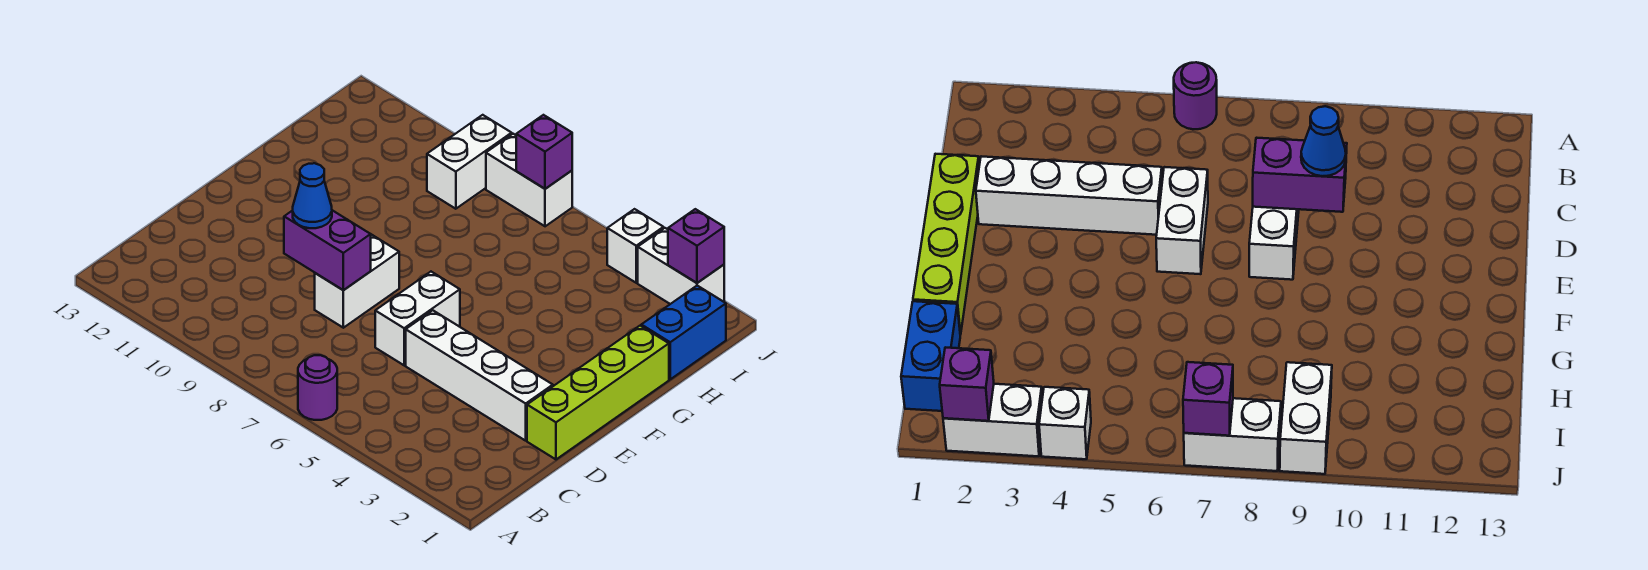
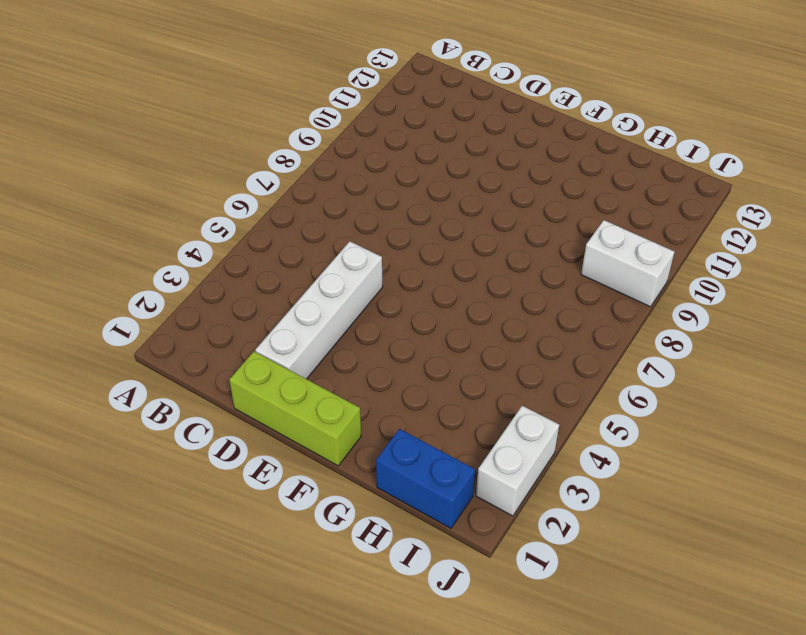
lime 1x3 brick [229,351,361,466] -> lime 1x4 brick [527,326,669,459]
none -> purple 1x1 round brick [298,355,337,420]
none -> white 1x2 brick [375,272,460,365]
none -> white 1x2 brick [315,234,399,328]

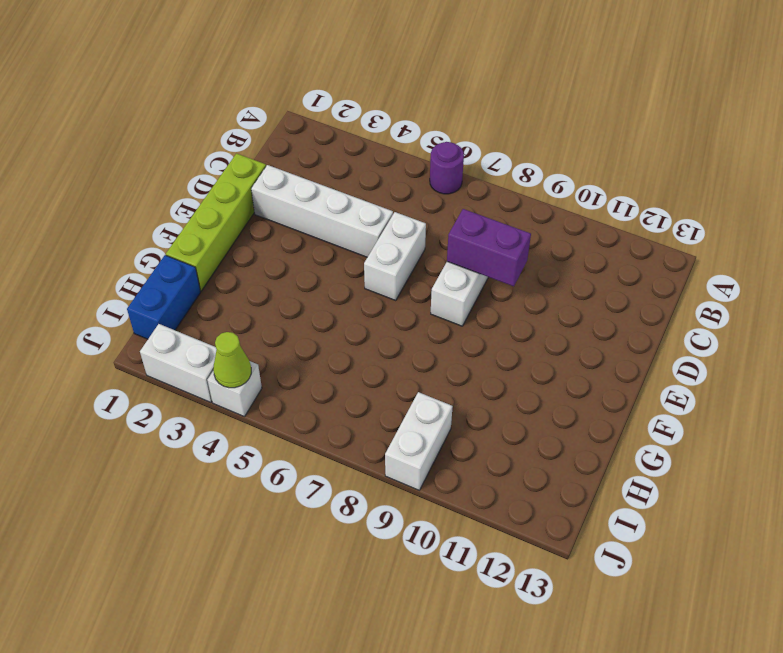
lime 1x1 cone [213,332,251,388] -> none
none -> white 1x2 brick [486,134,572,226]
none -> purple 1x1 brick [668,209,724,283]
none -> purple 1x1 brick [516,115,572,189]

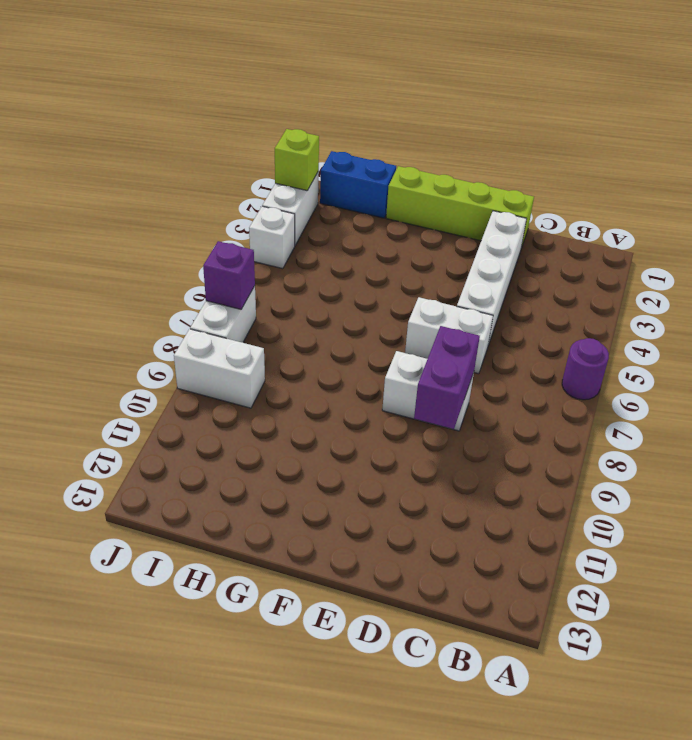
lime 1x1 brick [275,129,319,190] -> purple 1x1 brick [668,209,724,283]
none -> blue 1x1 cone [293,163,332,228]

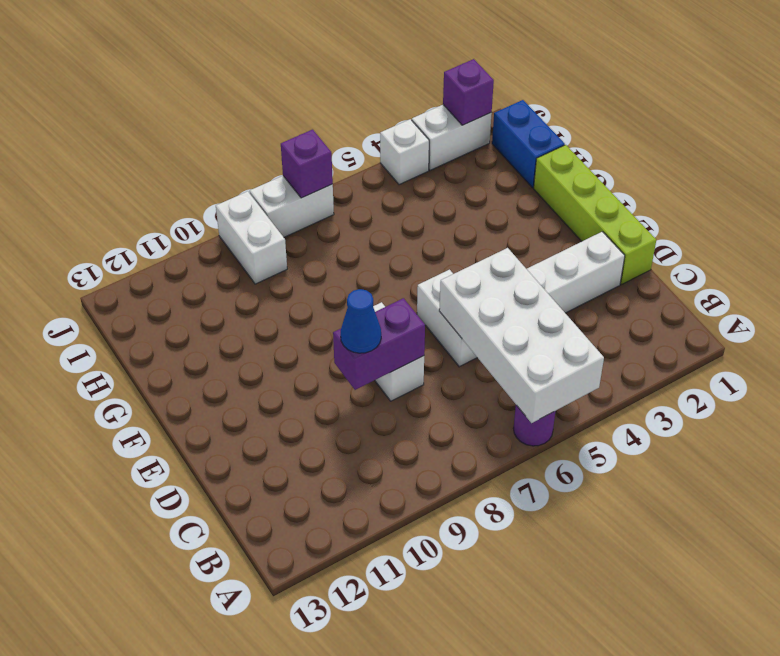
white 2x4 brick [439,248,604,423] -> none

